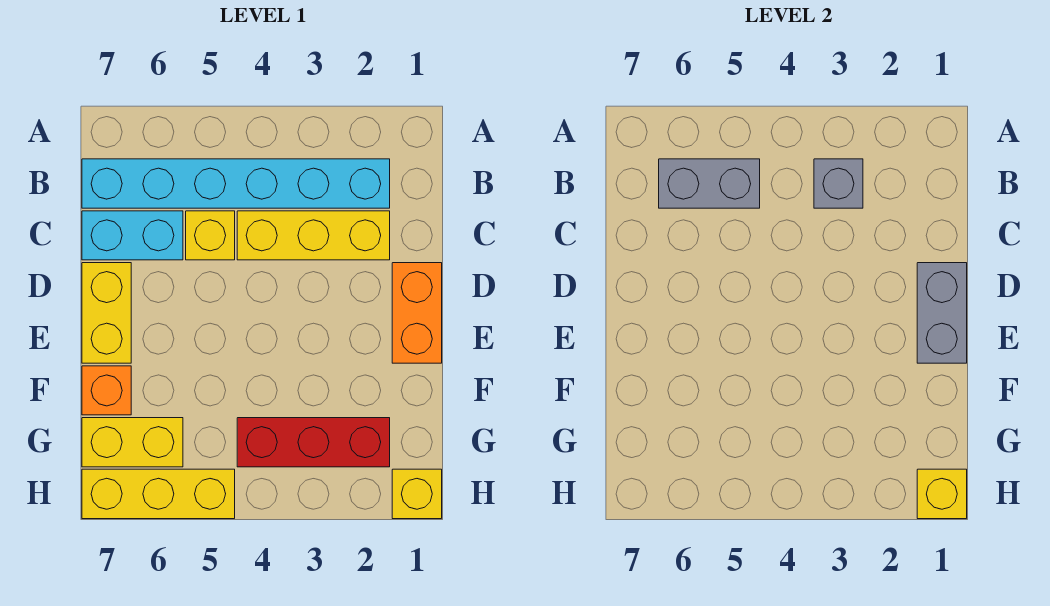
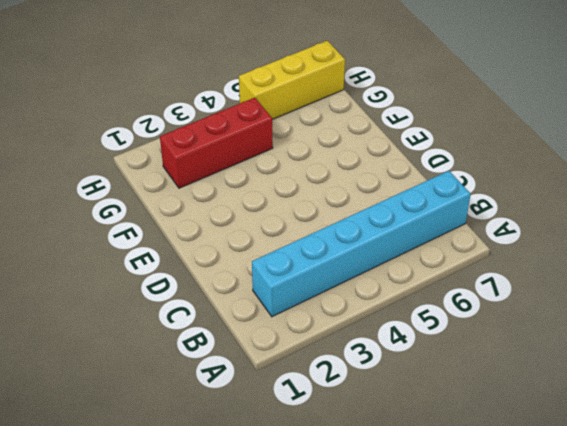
none -> yellow 1x3 brick [237,211,390,260]
none -> yellow 1x1 brick [186,211,235,260]
none -> cyan 1x2 brick [82,211,183,260]

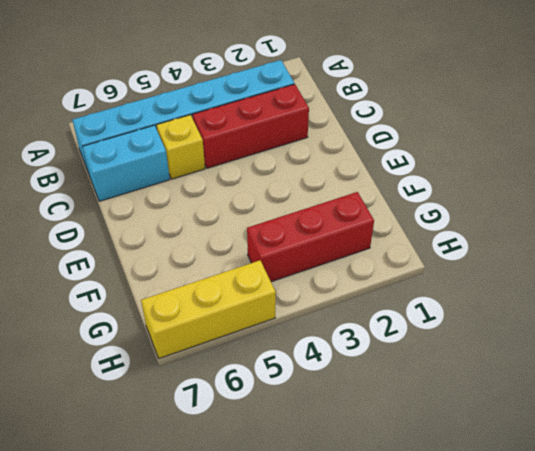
red 1x3 brick [192,84,309,168] -> yellow 1x3 brick [237,211,390,260]
none -> orange 1x2 brick [392,263,442,363]
none -> yellow 1x2 brick [82,263,131,363]
none -> orange 1x1 brick [82,366,131,415]

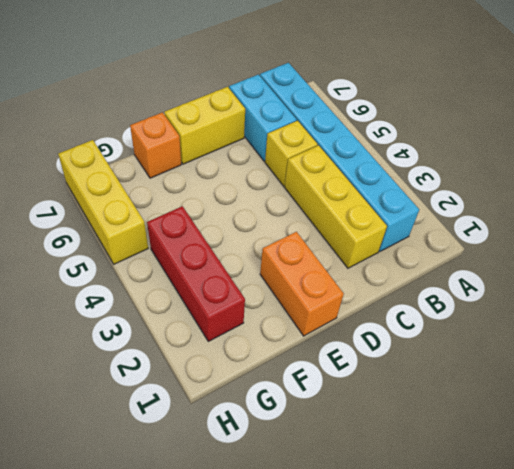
orange 1x2 brick [260,232,344,336] -> orange 1x2 brick turned to [392,263,442,363]
none -> yellow 1x2 brick [82,418,183,467]
none -> yellow 1x1 brick [392,469,442,519]
none -> grey 1x1 brick [814,159,863,208]

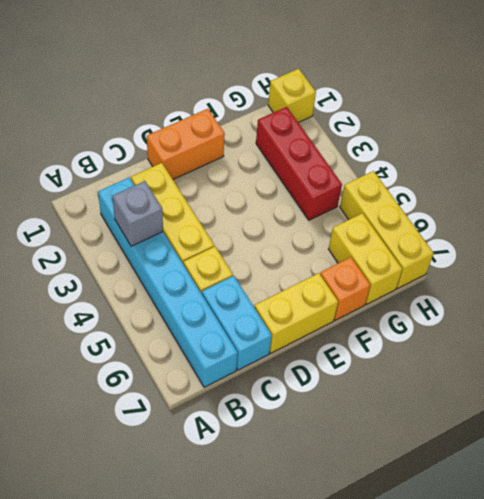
none -> grey 1x2 brick [659,159,760,208]
none -> grey 1x2 brick [917,263,967,363]
none -> yellow 1x1 brick [917,469,967,519]

